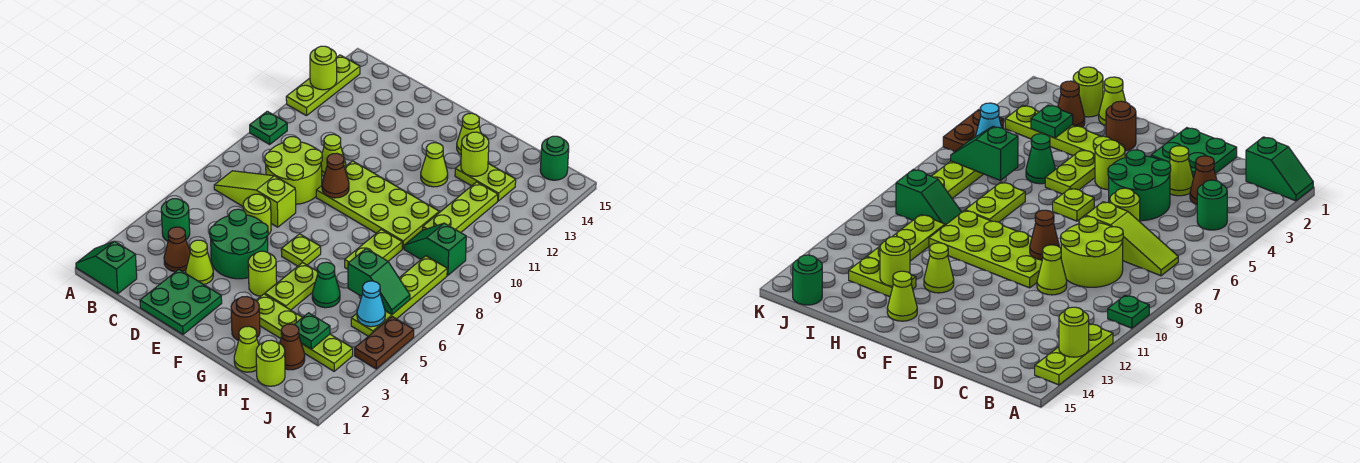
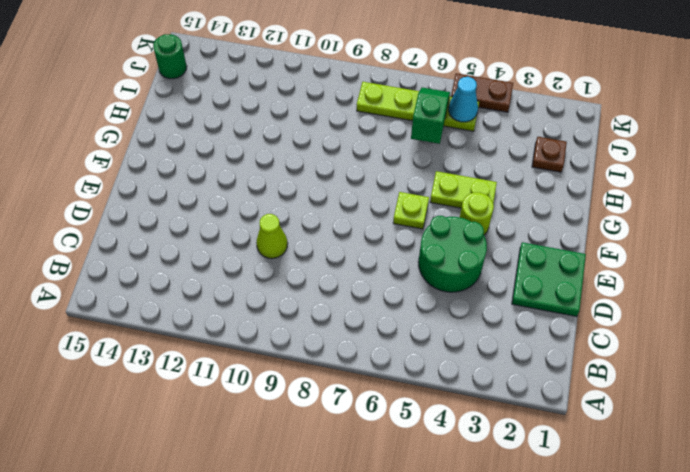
brown 1x1 plate [532,137,567,172] -> brown 1x1 cone [280,324,305,370]
none -> green 1x2 slope [76,241,137,294]
none -> green 1x1 plate [250,111,287,144]
none -> lime 1x3 plate [286,55,360,116]
none -> green 1x1 round brick [161,199,190,241]

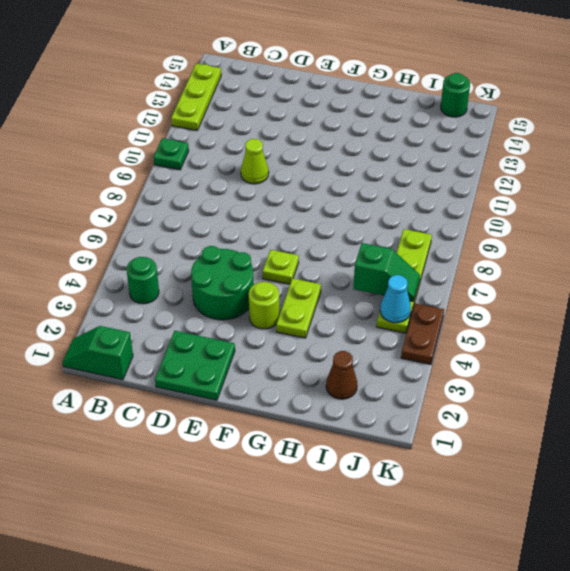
none -> lime 1x3 slope [214,171,296,227]
none -> brown 1x1 cone [164,227,190,272]
none -> lime 2x2 round brick [265,137,322,204]
none -> lime 1x1 cone [186,240,213,285]

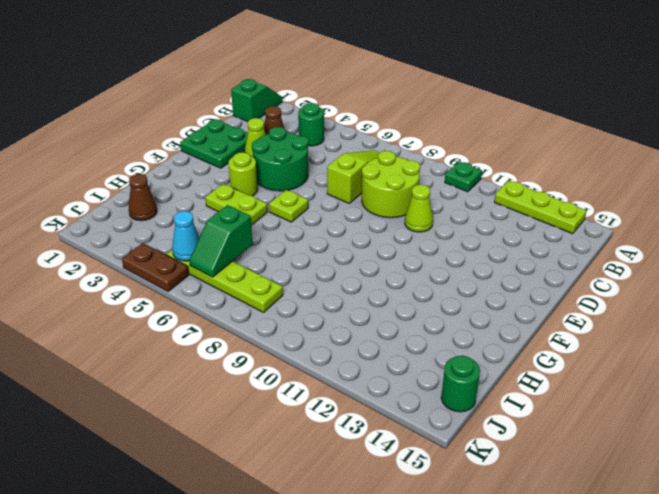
none -> lime 1x1 round brick [243,194,271,235]
none -> lime 2x4 plate [316,161,439,249]
none -> brown 1x1 round brick [231,297,260,341]
none -> lime 1x4 plate [256,294,353,371]

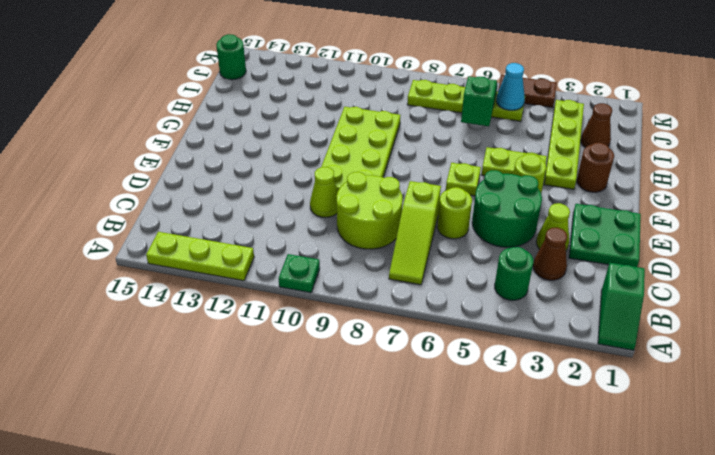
none -> lime 1x1 cone [421,143,448,187]
none -> lime 1x1 cone [457,113,481,154]
none -> lime 1x1 cone [234,326,259,372]
none -> green 1x1 cone [312,262,340,308]

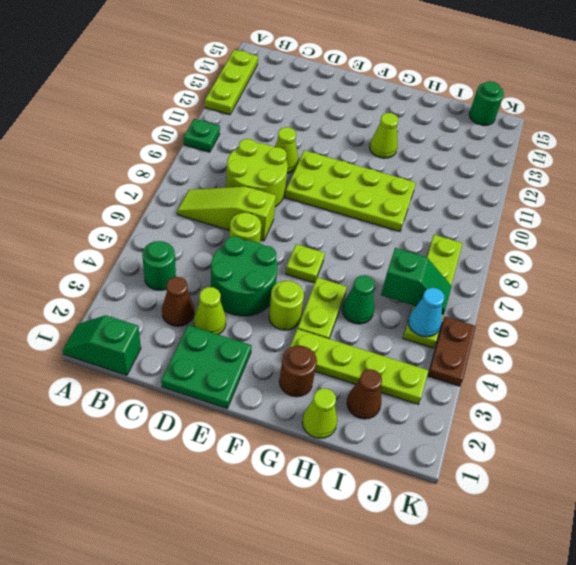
none -> lime 1x1 cone [457,113,481,154]
none -> lime 1x2 plate [345,229,402,269]
none -> lime 1x2 plate [455,164,516,201]
none -> lime 1x1 round brick [256,340,285,386]

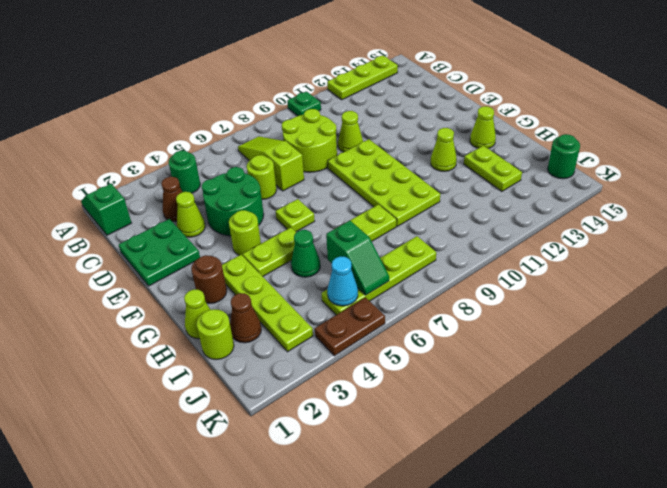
none -> green 1x2 slope [404,223,466,275]
none -> lime 1x3 plate [423,182,498,233]
none -> lime 1x1 round brick [310,46,337,90]
none -> brown 1x1 cone [322,153,349,198]

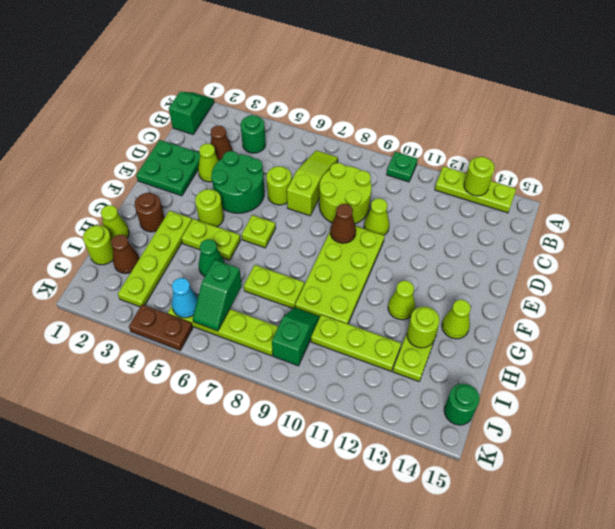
none -> green 1x1 plate [294,313,330,349]

